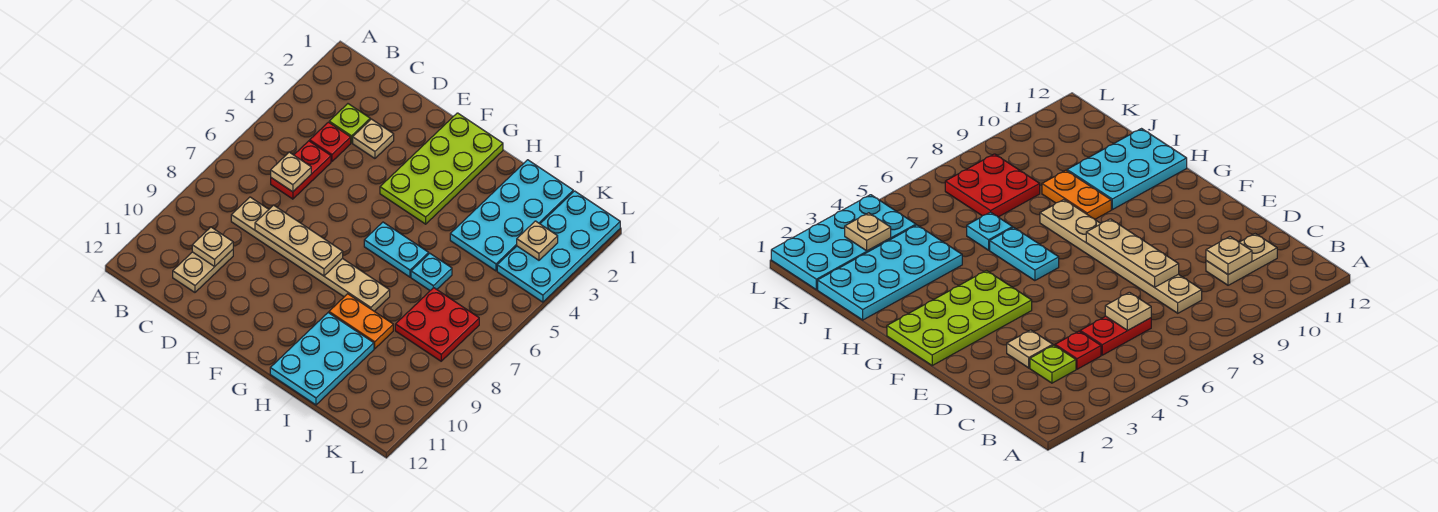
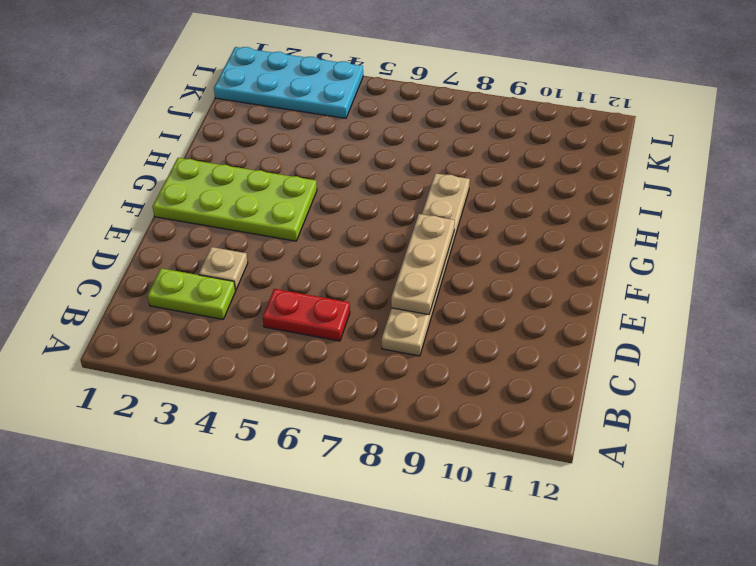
lime 1x2 plate [148,268,235,319] -> lime 1x1 plate [329,104,370,143]
none -> red 1x1 plate [310,122,351,162]
none -> tan 1x2 plate [173,250,233,292]
none -> cyan 1x2 plate [364,222,429,277]

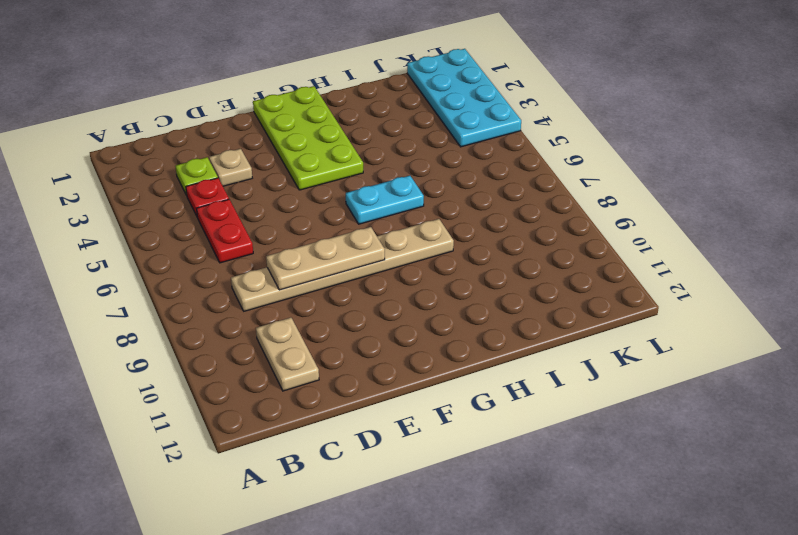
none -> orange 1x2 plate [329,294,393,349]
none -> cyan 2x3 plate [270,313,374,405]
none -> cyan 2x4 plate [450,160,573,271]

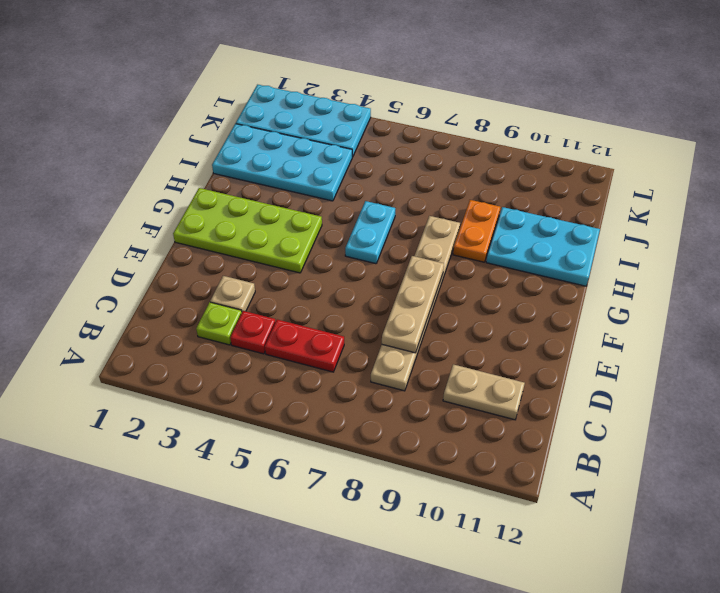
none -> cyan 1x1 plate [411,253,452,290]
none -> red 2x2 plate [395,288,479,361]
none -> tan 1x1 plate [271,152,311,192]

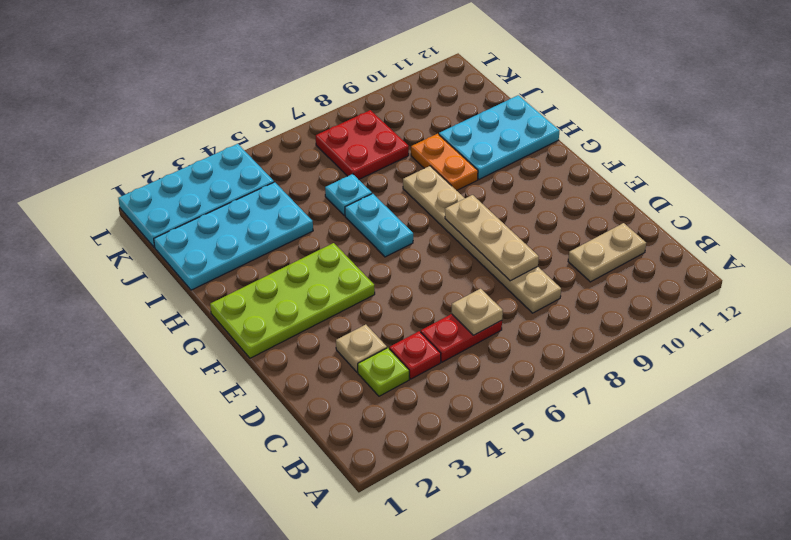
none -> tan 1x1 plate [192,227,233,266]
none -> tan 1x1 plate [517,221,558,260]

